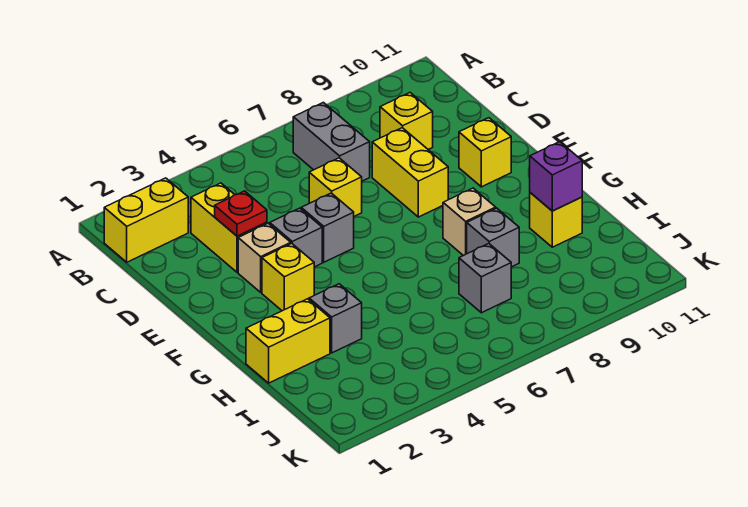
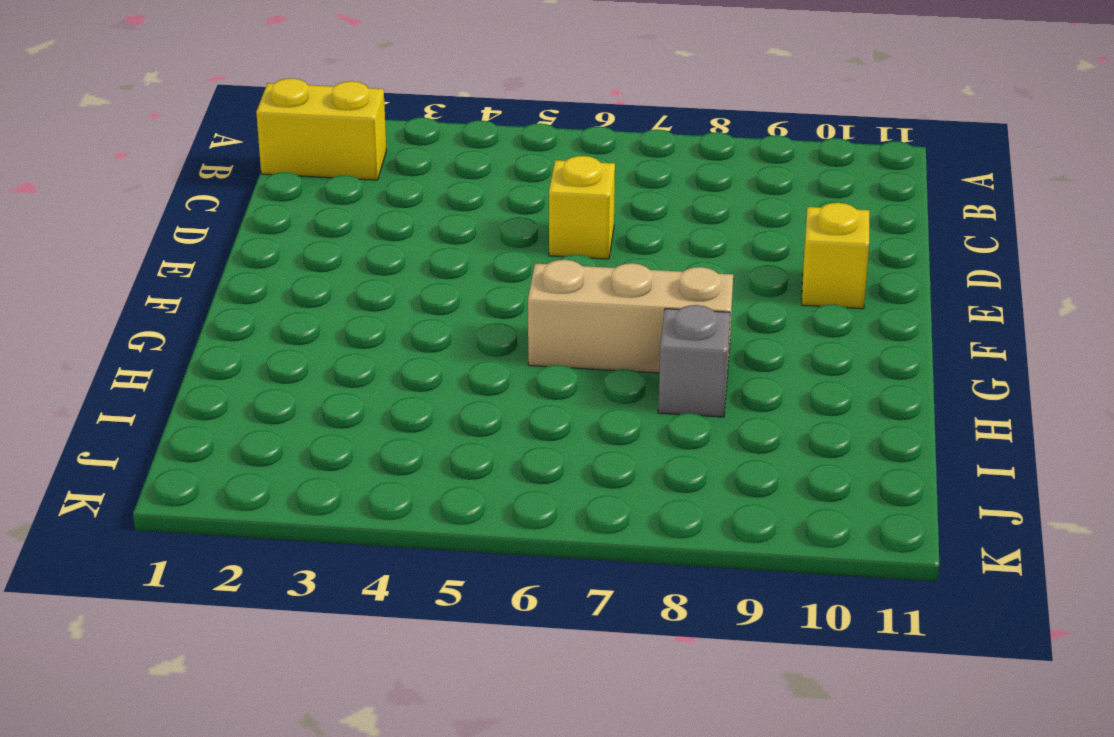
tan 1x3 brick [528,260,733,374] -> tan 1x1 brick [443,188,496,256]
none -> grey 1x2 brick [293,103,370,181]
none -> yellow 1x2 brick [191,183,267,272]
none -> yellow 1x1 brick [380,93,433,149]

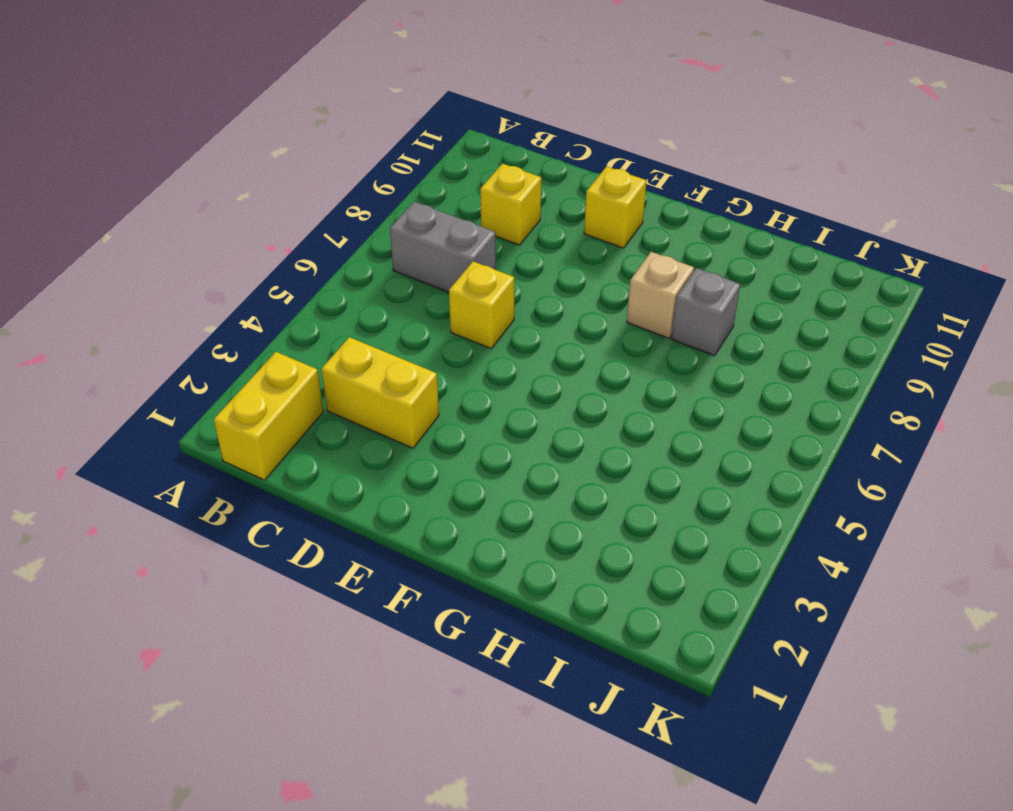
none -> yellow 1x2 brick [372,128,448,217]
none -> tan 1x1 brick [238,223,291,292]
none -> grey 1x1 brick [270,208,322,267]

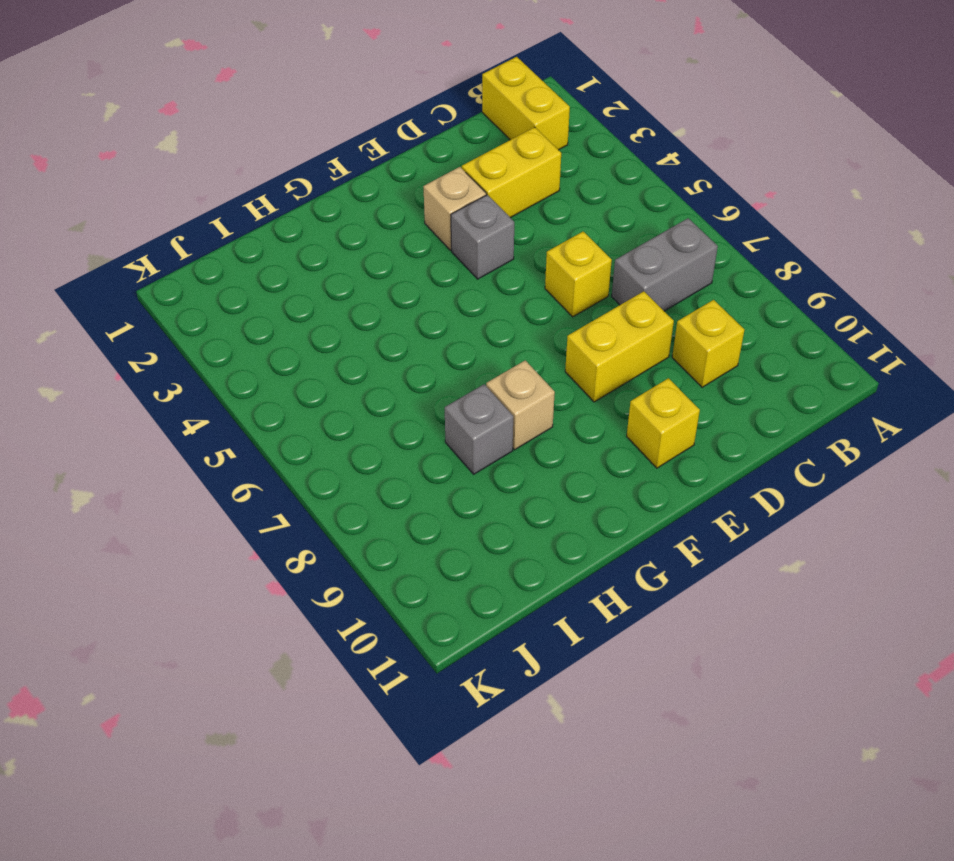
none -> grey 1x1 brick [301,193,354,262]
none -> yellow 1x1 brick [262,244,314,311]
none -> yellow 1x2 brick [246,299,330,383]

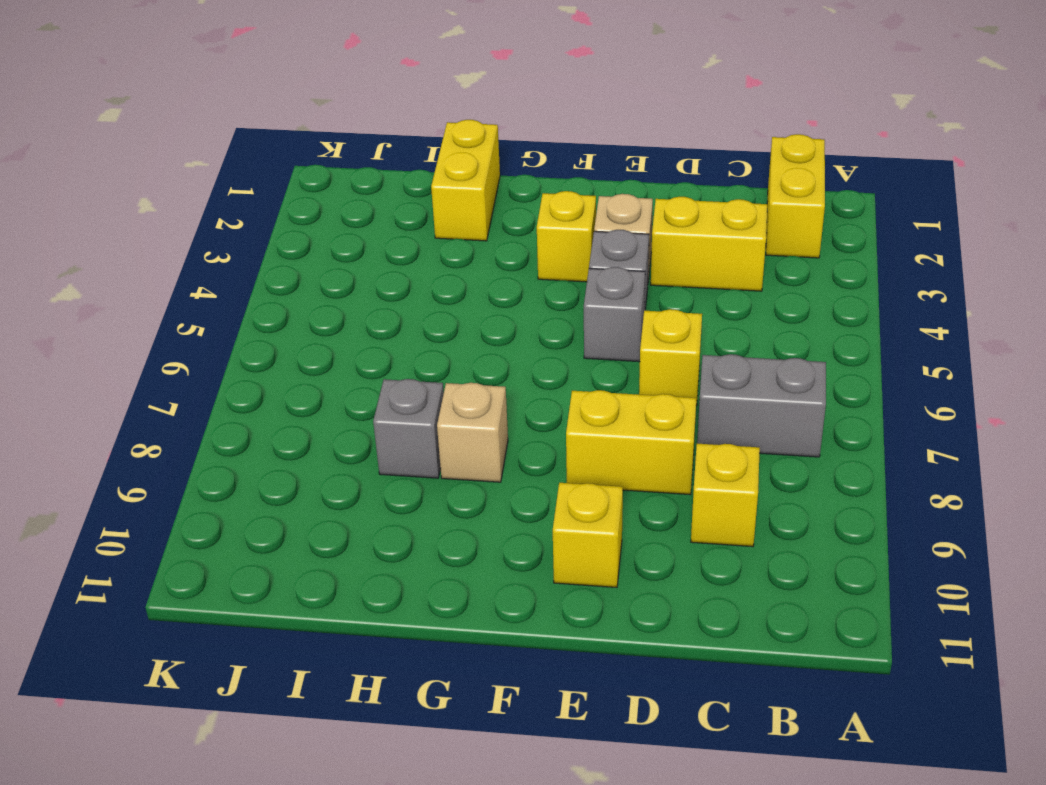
none -> grey 1x1 brick [309,284,362,353]
none -> yellow 1x1 brick [530,193,582,247]
none -> grey 1x1 brick [459,244,511,313]

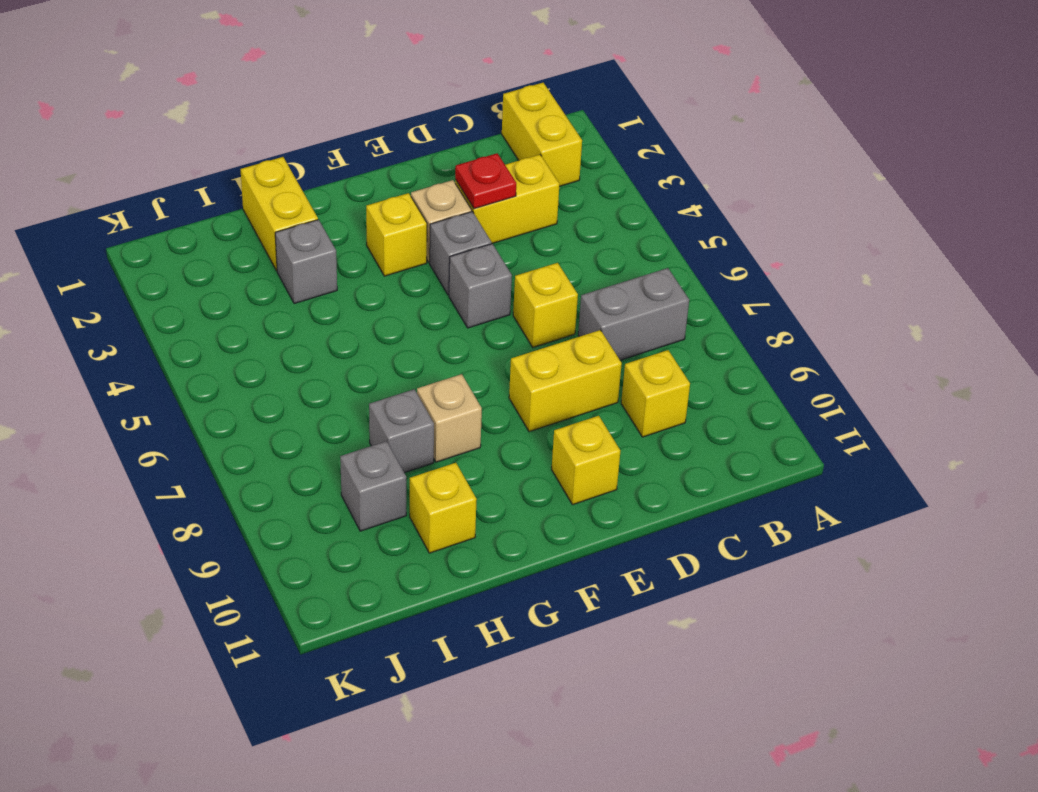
grey 1x1 brick [340,441,406,531] -> grey 1x1 brick moved to [459,244,511,313]
none -> purple 1x1 brick [530,142,582,211]

